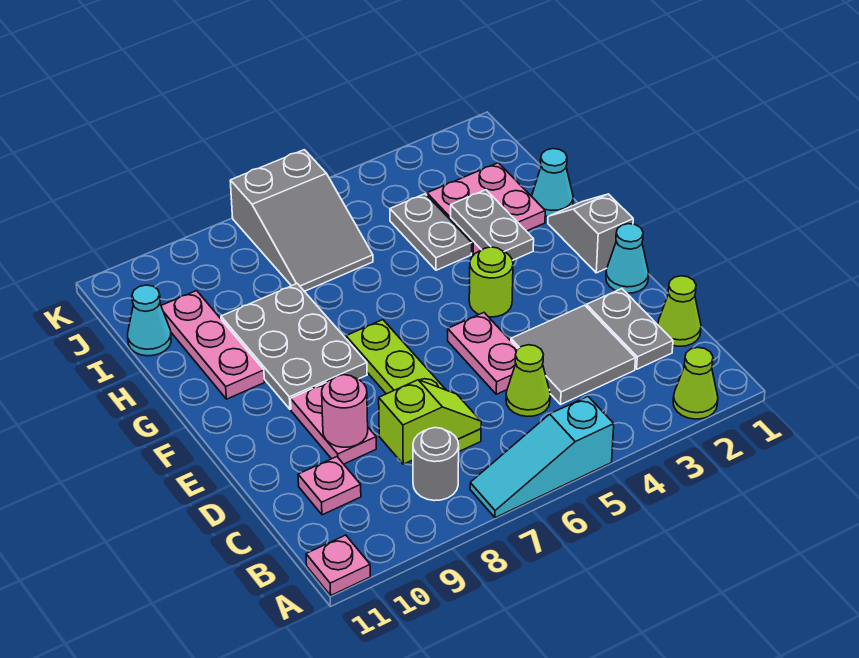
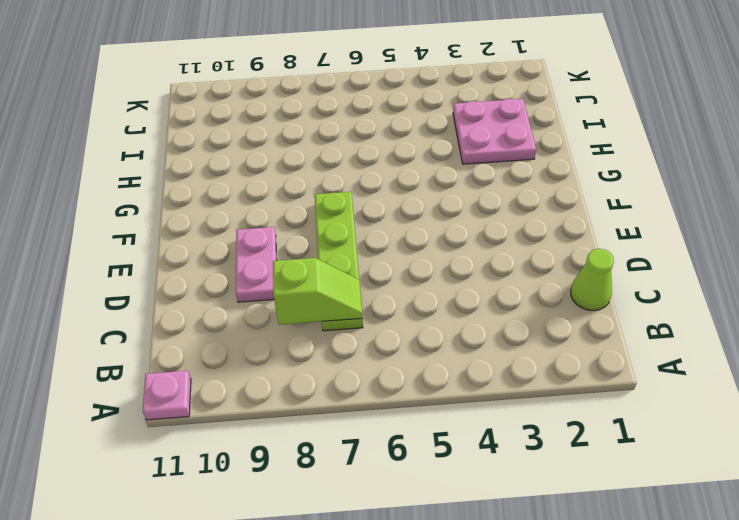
none -> lime 1x1 cone [673,347,718,419]
none -> cyan 1x3 slope [470,396,614,518]
none -> grey 1x1 round brick [413,428,459,501]

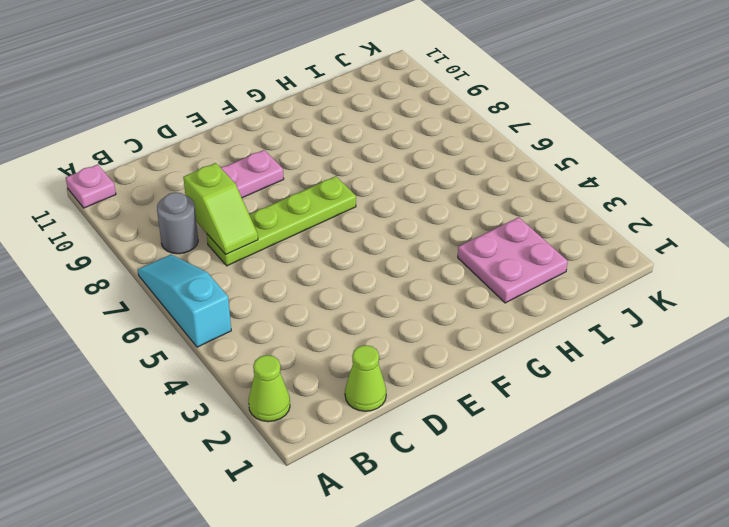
none -> grey 1x2 plate [586,289,673,369]
none -> grey 2x2 tile [511,305,636,404]
none -> lime 1x1 cone [506,345,550,416]

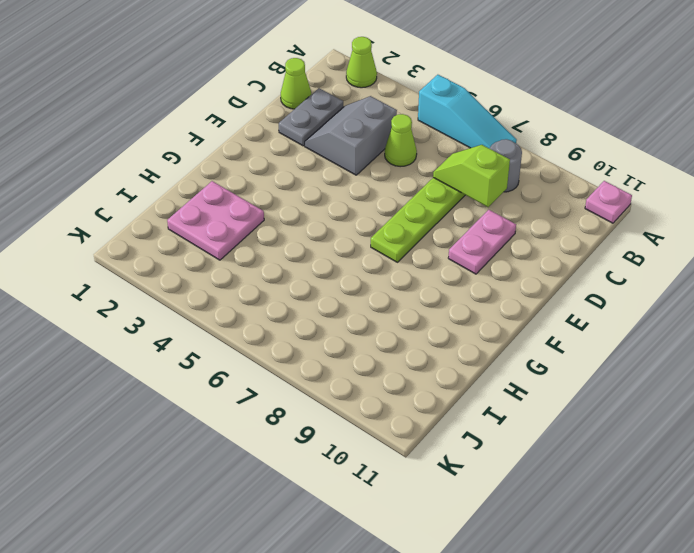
grey 2x2 slope [305,96,397,175] -> grey 2x2 tile [511,305,636,404]
none -> pink 1x1 plate [298,457,361,515]
none -> pink 1x2 plate [448,313,518,394]
none -> cyan 1x1 cone [606,224,649,293]

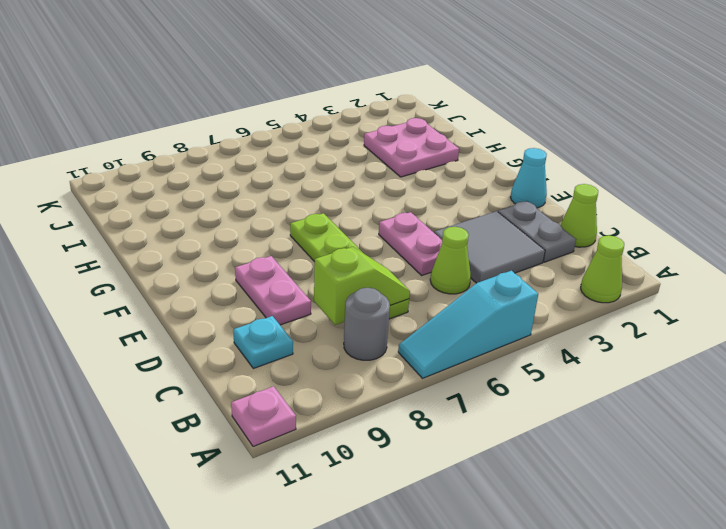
cyan 1x1 plate [233,316,293,369] -> pink 1x1 plate [298,457,361,515]
none -> grey 1x2 slope [548,194,633,273]
none -> lime 1x1 round brick [469,247,513,317]
none -> grey 2x3 plate [221,284,367,409]

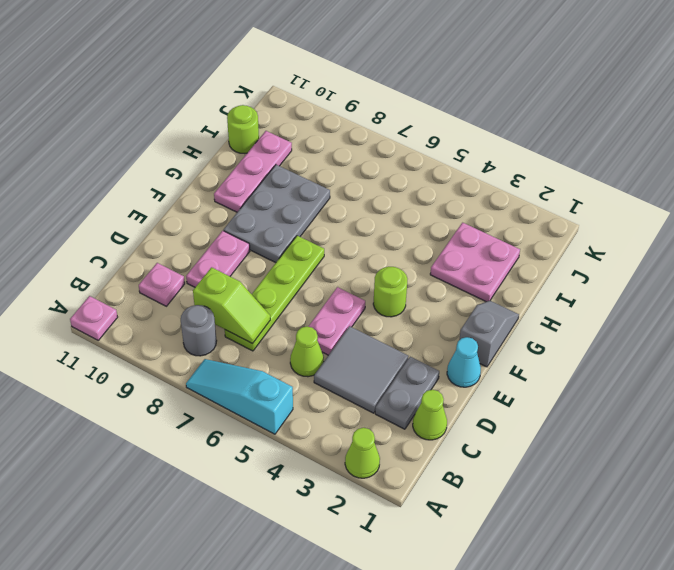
lime 1x1 round brick [227,105,259,154] -> cyan 1x1 cone [128,285,171,356]
none -> cyan 1x1 cone [532,149,573,216]
none -> grey 1x2 plate [390,194,472,270]
none -> grey 2x3 slope [230,150,373,291]

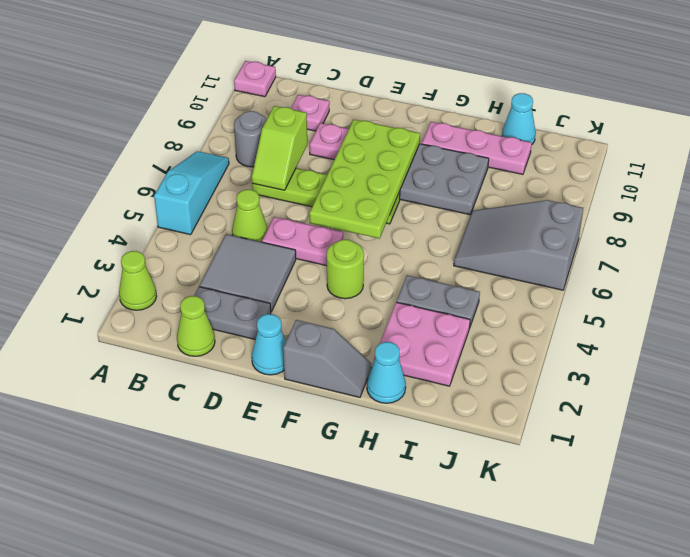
lime 2x4 plate [309,119,420,239] -> none
none -> pink 1x1 round brick [322,375,368,447]
none -> grey 1x2 plate [451,190,534,260]

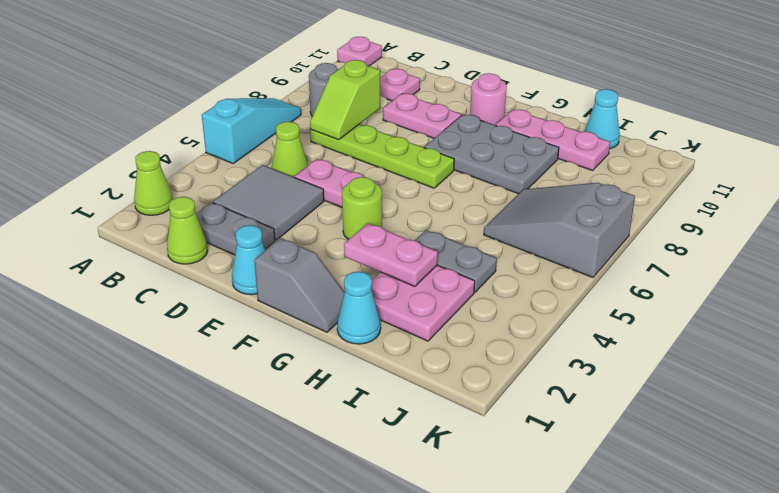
pink 1x1 round brick [470,73,507,125] -> pink 1x1 round brick moved to [322,375,368,447]
pink 1x2 plate [344,223,438,287] -> grey 1x2 plate [451,190,534,260]

